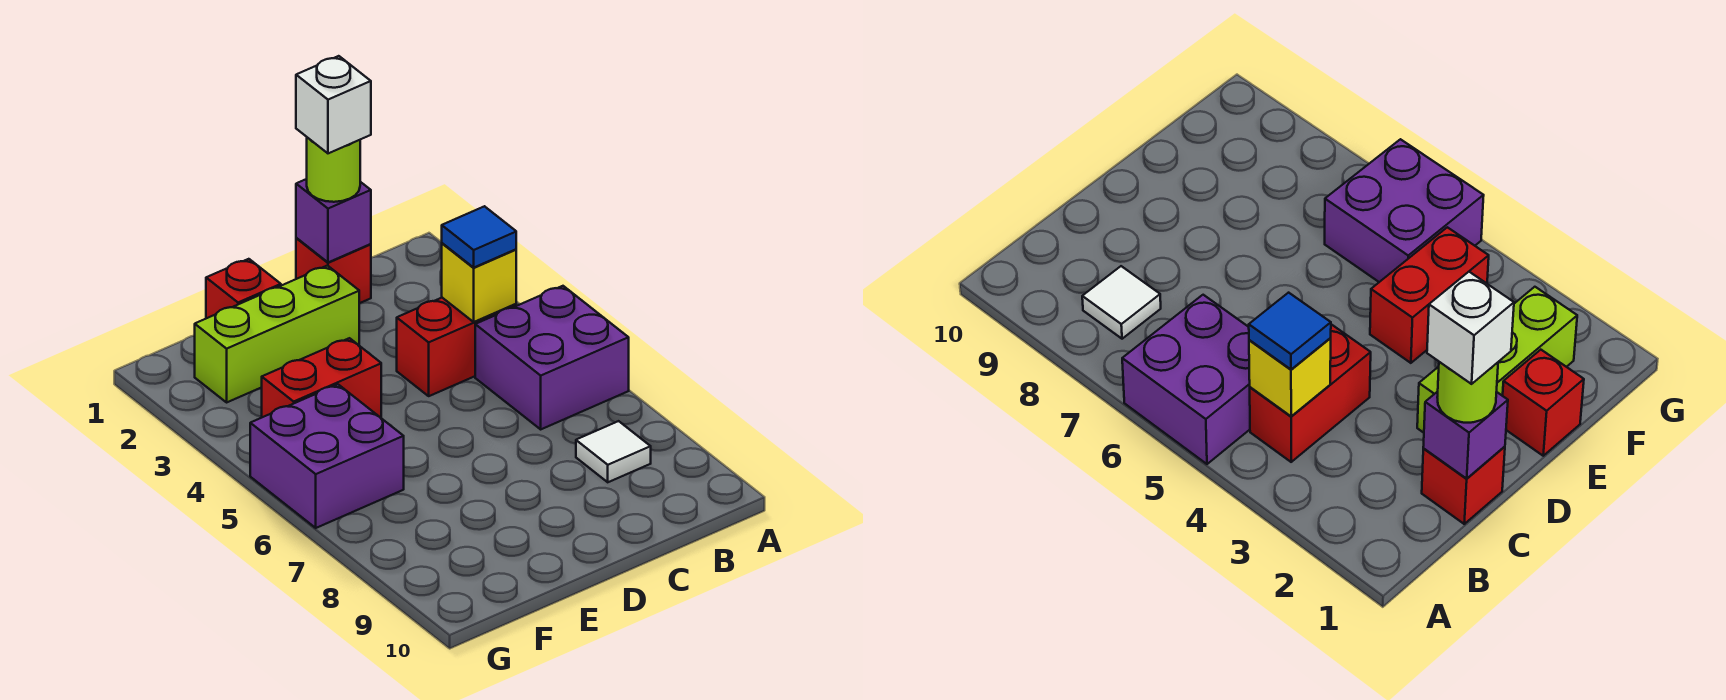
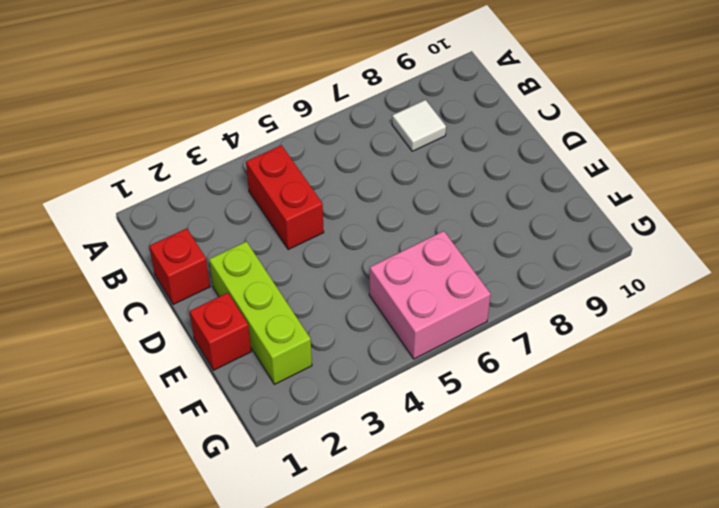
pink 2x2 brick [369,231,491,359] -> purple 2x2 brick [250,384,404,528]
none -> purple 2x2 brick [475,286,629,429]
none -> red 1x2 brick [262,338,381,418]
none -> yellow 1x1 brick [442,243,516,322]

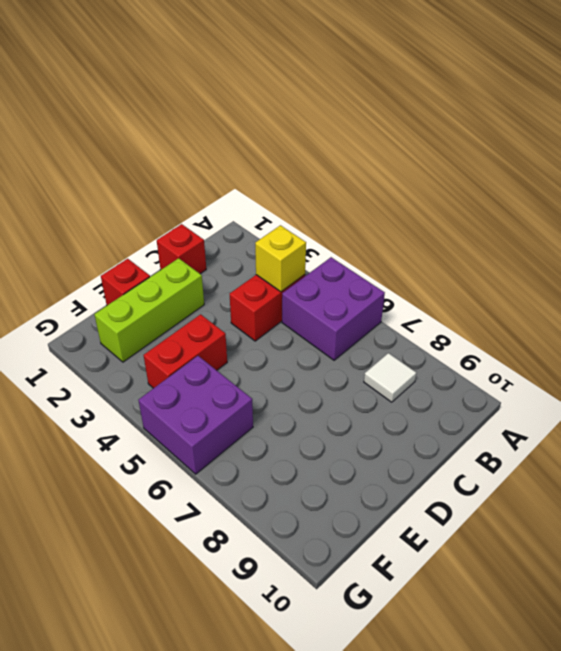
none -> purple 1x1 brick [296,179,371,262]
none -> blue 1x1 tile [442,206,516,267]
none -> lime 1x1 round brick [307,138,360,202]

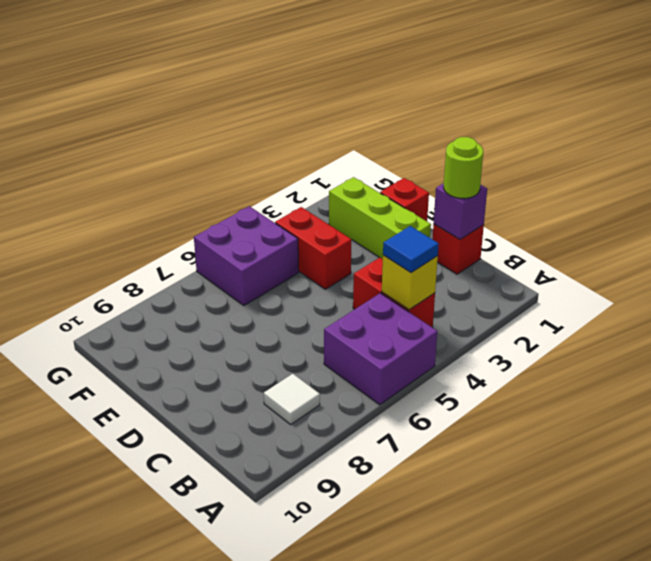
none -> white 1x1 brick [296,56,371,153]

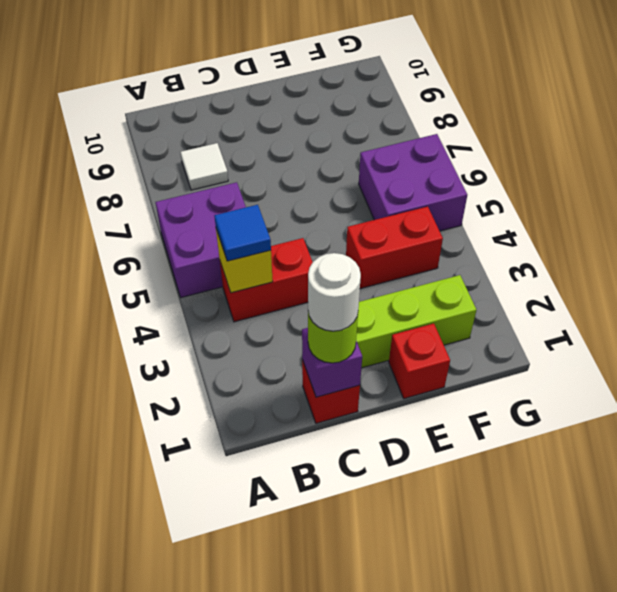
white 1x1 round brick [308,253,361,331] -> white 1x1 brick [296,56,371,153]

